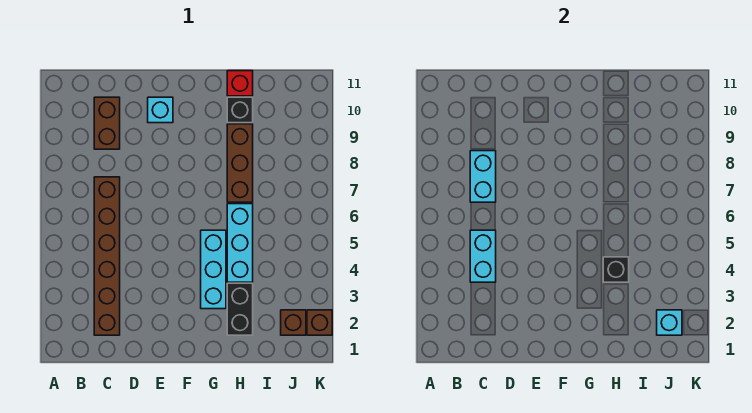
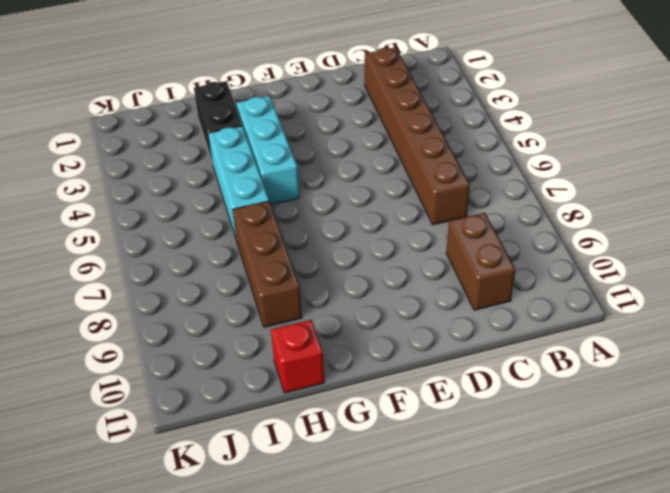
none -> cyan 1x1 brick [148,97,173,123]
none -> black 1x1 brick [227,97,253,123]
none -> brown 1x1 brick [281,310,306,335]

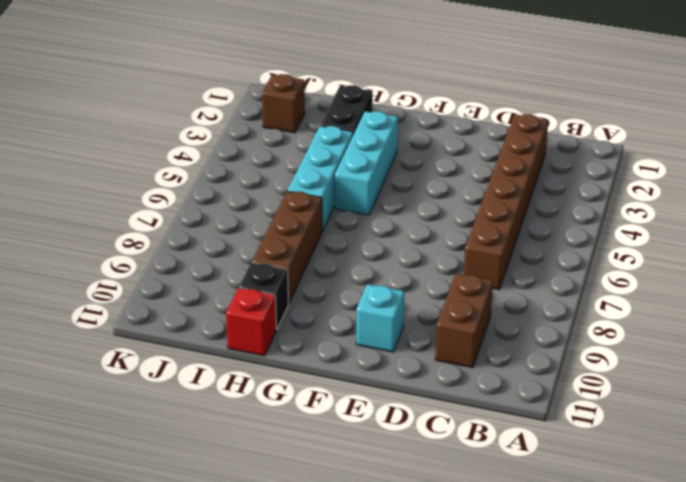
none -> brown 1x1 brick [307,310,332,335]
none -> cyan 1x2 brick [470,230,496,282]
none -> cyan 1x2 brick [470,151,496,202]

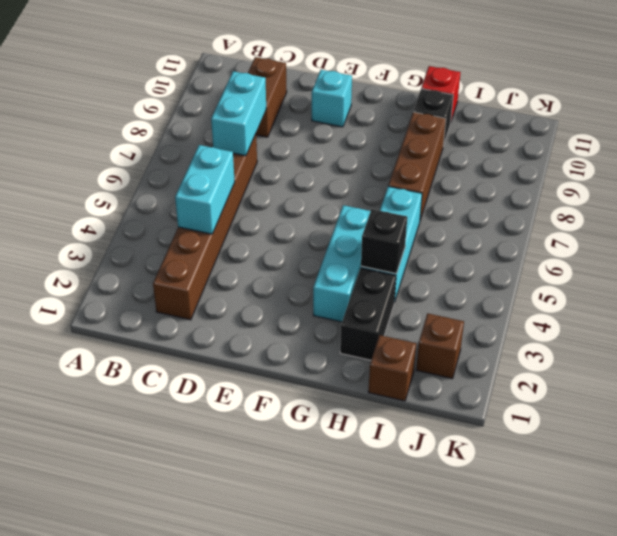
brown 1x1 brick [368,335,416,401] -> brown 1x1 brick moved to [307,310,332,335]
none -> cyan 1x1 brick [657,310,682,335]

